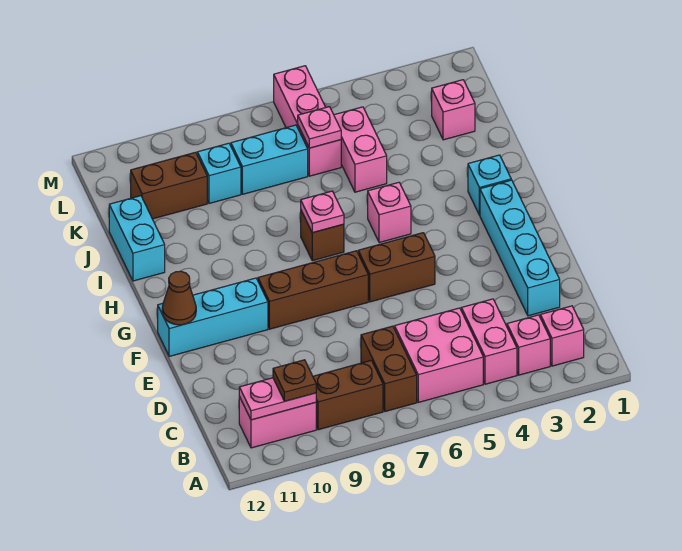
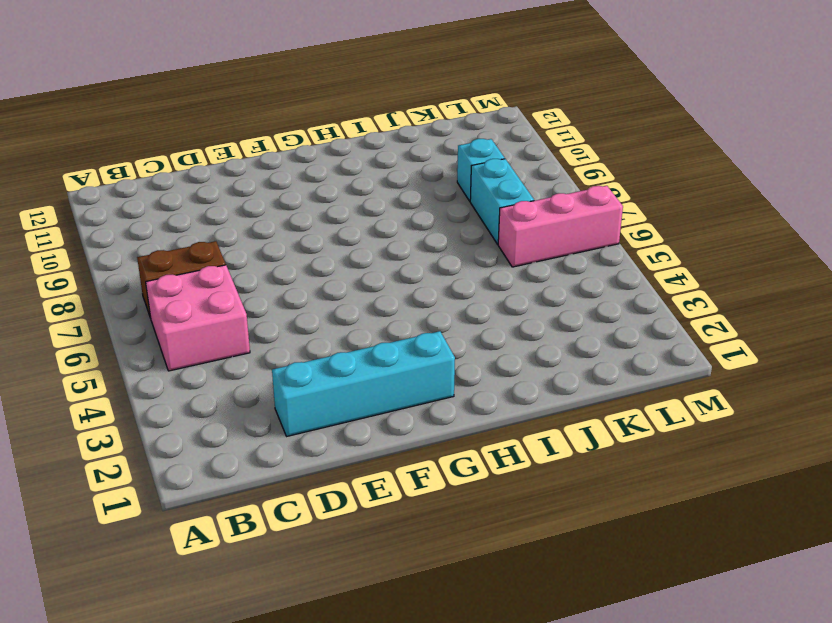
none -> pink 1x1 brick [540,306,584,366]
none -> pink 1x1 brick [507,315,550,375]
none -> pink 1x2 brick [461,299,517,384]

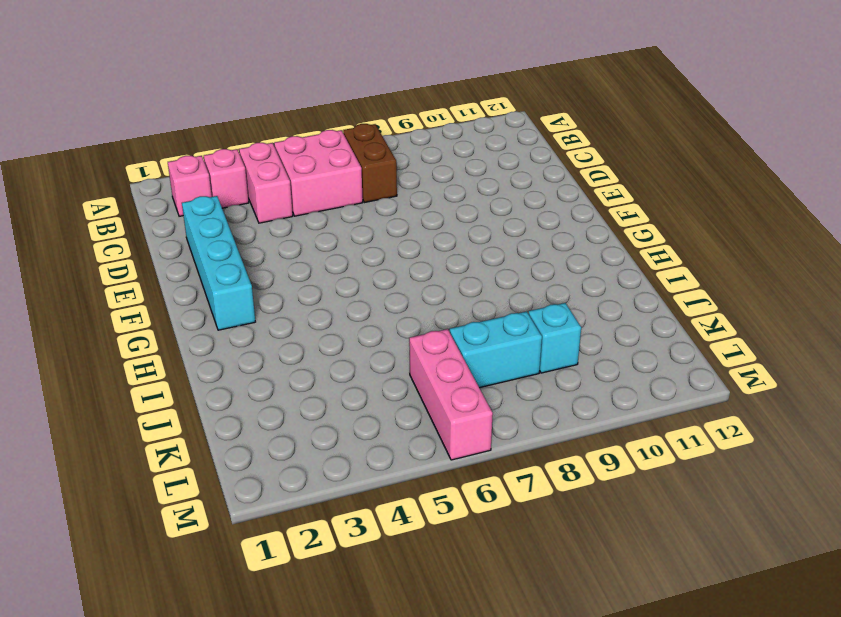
none -> brown 1x2 brick [313,360,383,430]
none -> pink 1x2 brick [239,397,316,448]
none -> brown 1x2 brick [358,233,435,302]

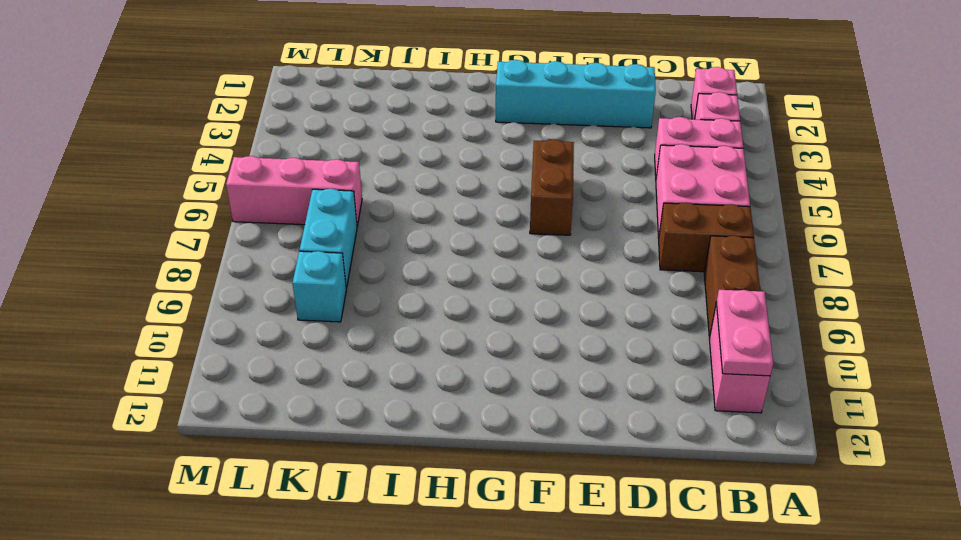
none -> brown 1x3 brick [258,251,368,329]
none -> cyan 1x3 brick [158,278,268,356]
none -> cyan 1x1 brick [468,155,511,215]

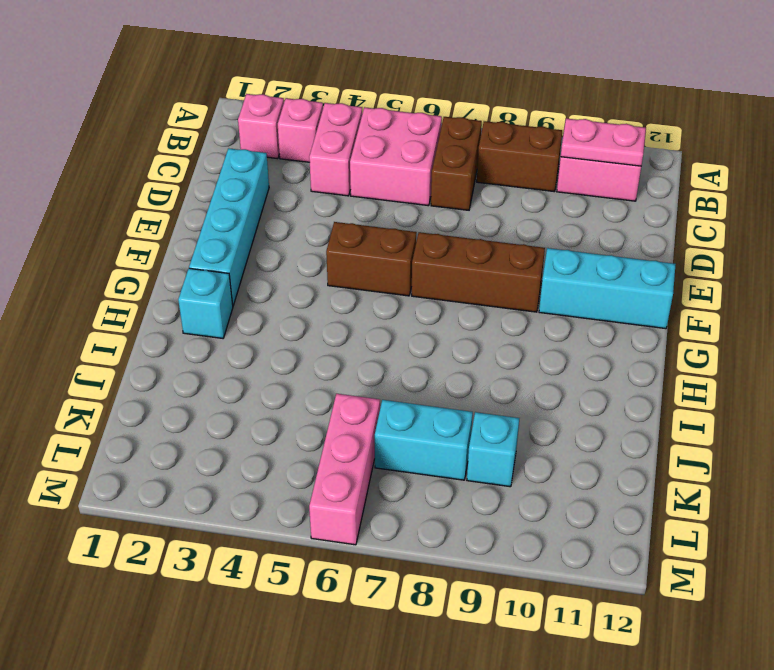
none -> pink 1x1 brick [368,182,411,243]
none -> brown 1x1 brick [301,211,344,261]
none -> cyan 1x2 brick [109,196,165,281]

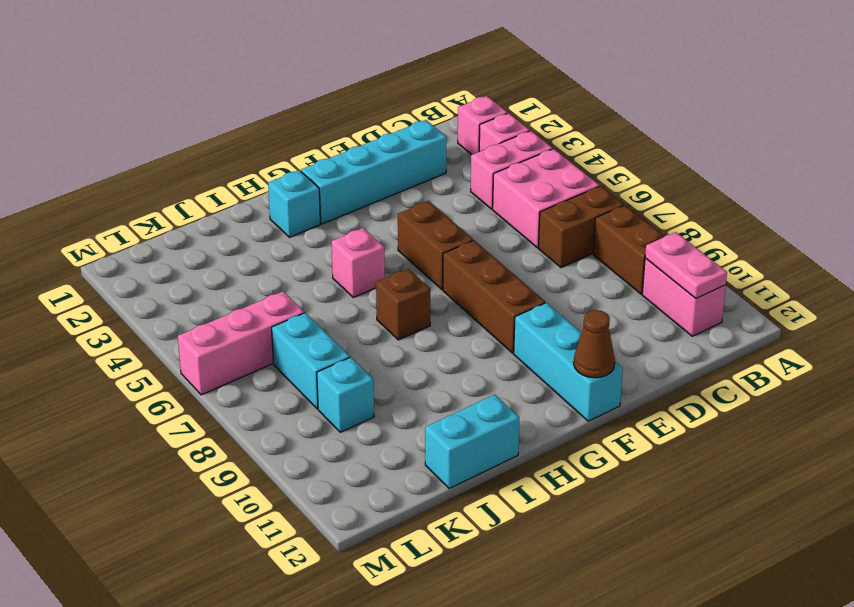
none -> pink 1x2 brick [334,107,387,192]
none -> pink 1x1 brick [432,80,475,140]
none -> brown 1x2 brick [131,152,207,219]

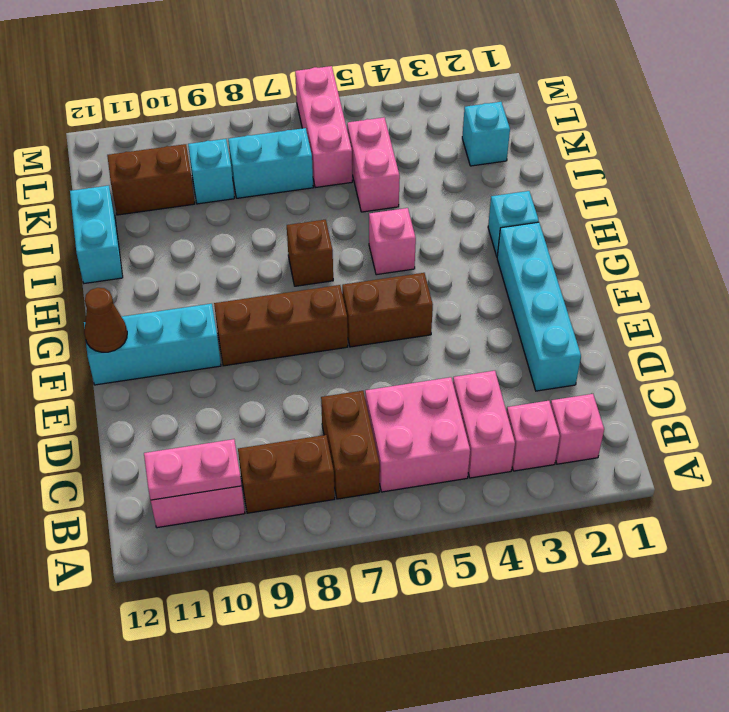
cyan 1x1 brick [462,102,510,166] -> pink 1x1 brick [432,80,475,140]
none -> pink 1x1 plate [301,191,344,233]
none -> pink 1x1 plate [298,107,341,148]
none -> brown 1x1 plate [273,360,316,401]

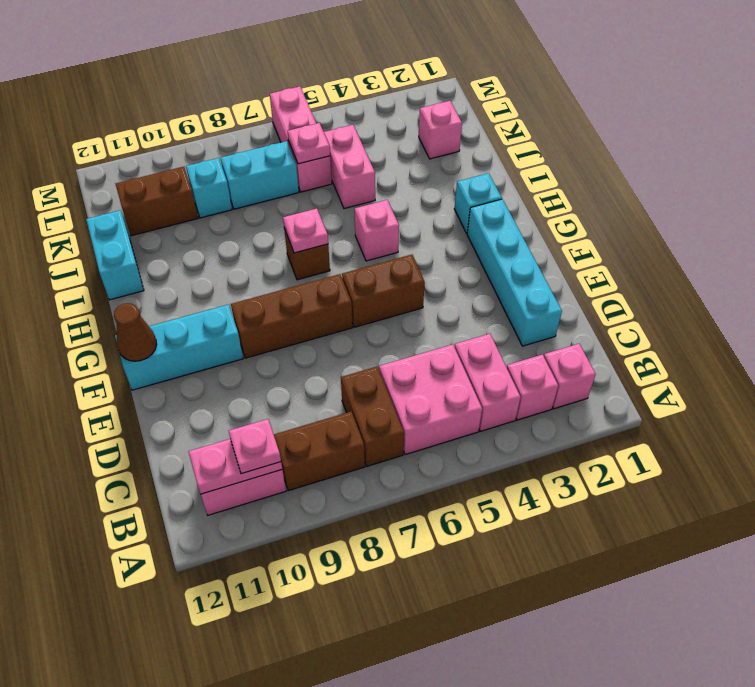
pink 1x1 plate [229,419,281,474] -> brown 1x1 plate [273,360,316,401]

